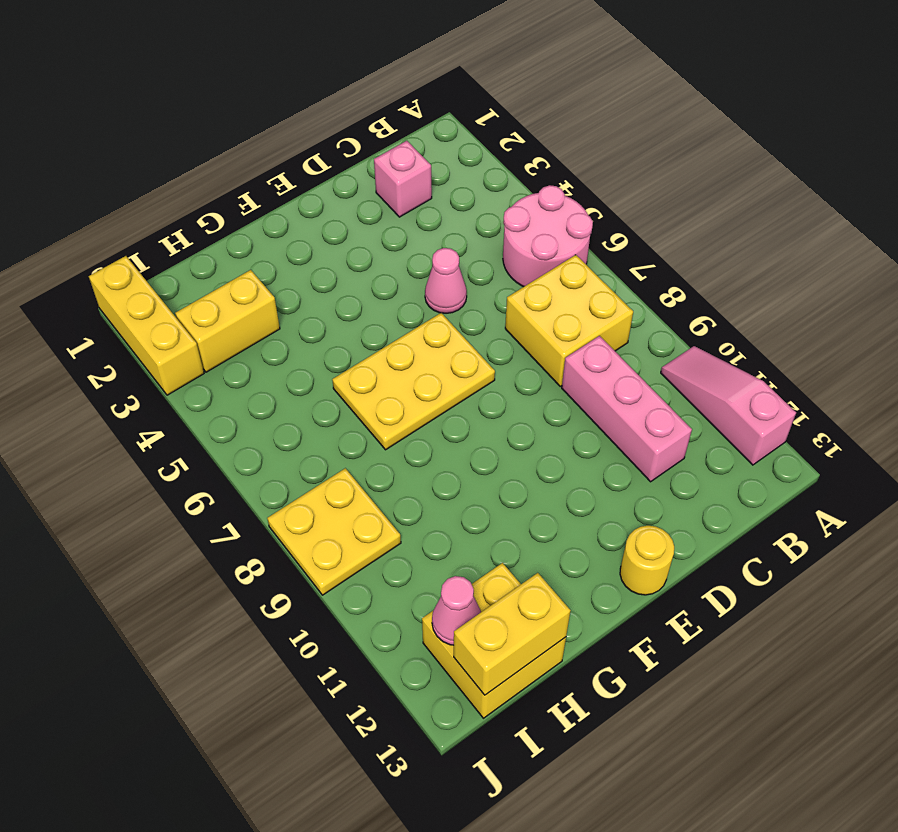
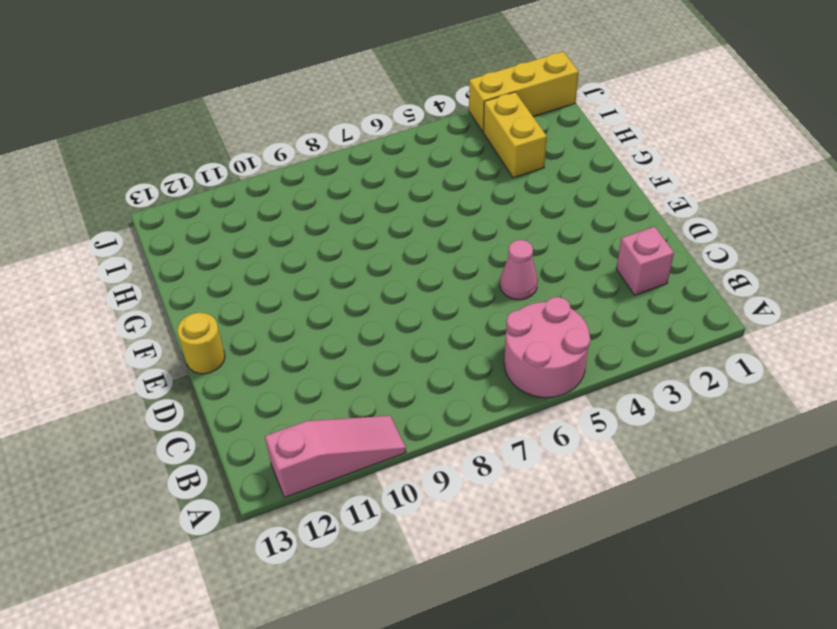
none -> yellow 2x2 brick [505,255,633,386]
none -> pink 1x3 brick [562,336,692,482]
none -> yellow 2x3 plate [332,313,495,450]

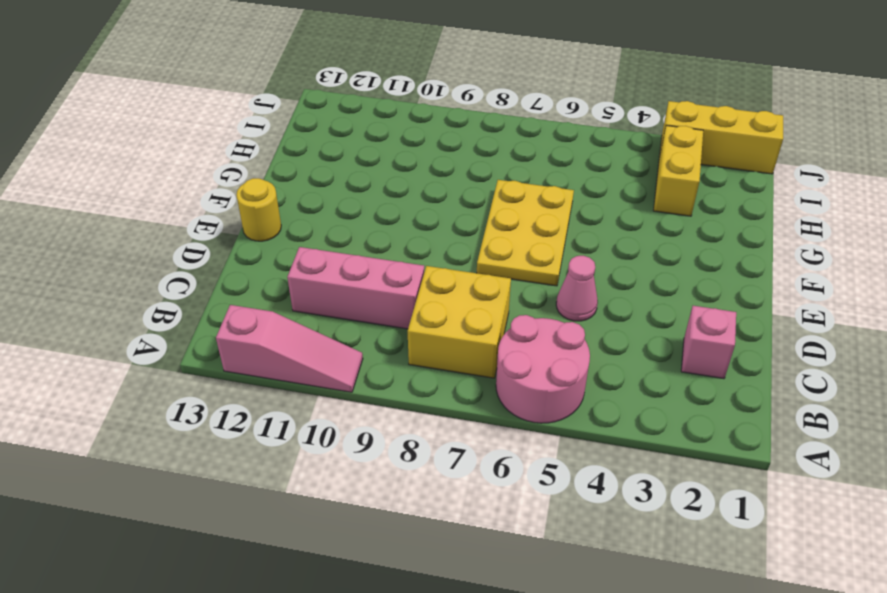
none -> yellow 2x2 brick [422,563,566,718]
none -> yellow 2x2 plate [267,468,401,595]
none -> yellow 1x2 brick [454,573,571,695]

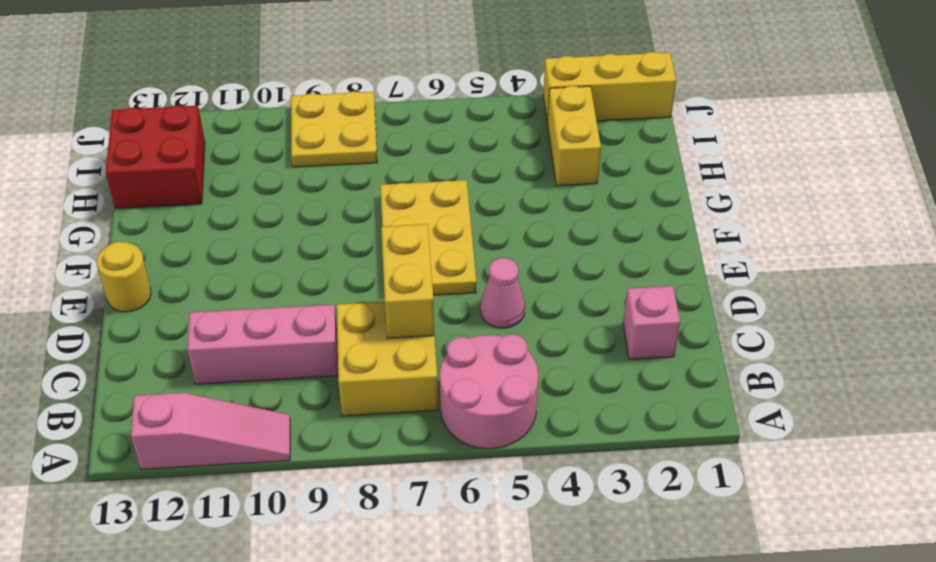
yellow 1x2 brick [381,224,434,338] -> yellow 1x2 brick moved to [454,573,571,695]
red 2x2 brick [106,105,205,209] -> yellow 2x2 brick [422,563,566,718]
none -> pink 1x1 cone [432,576,481,645]

